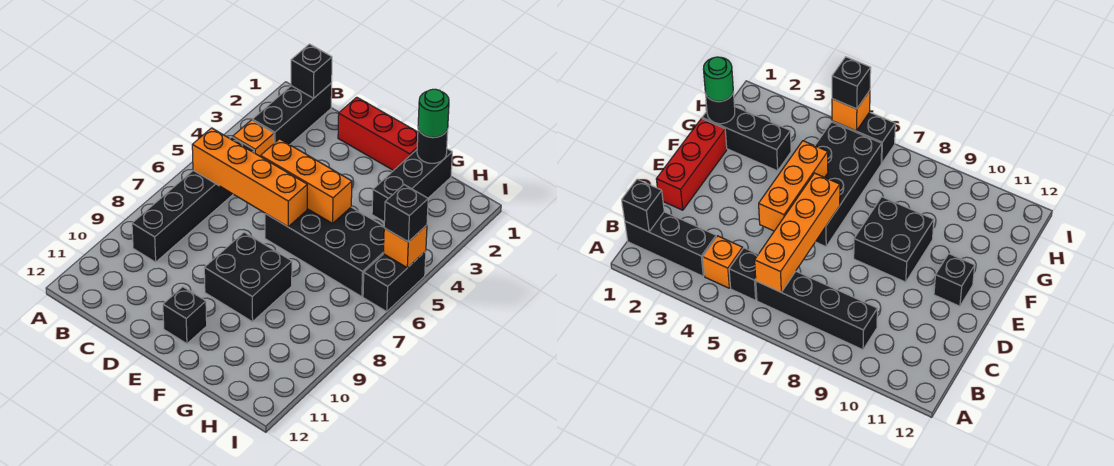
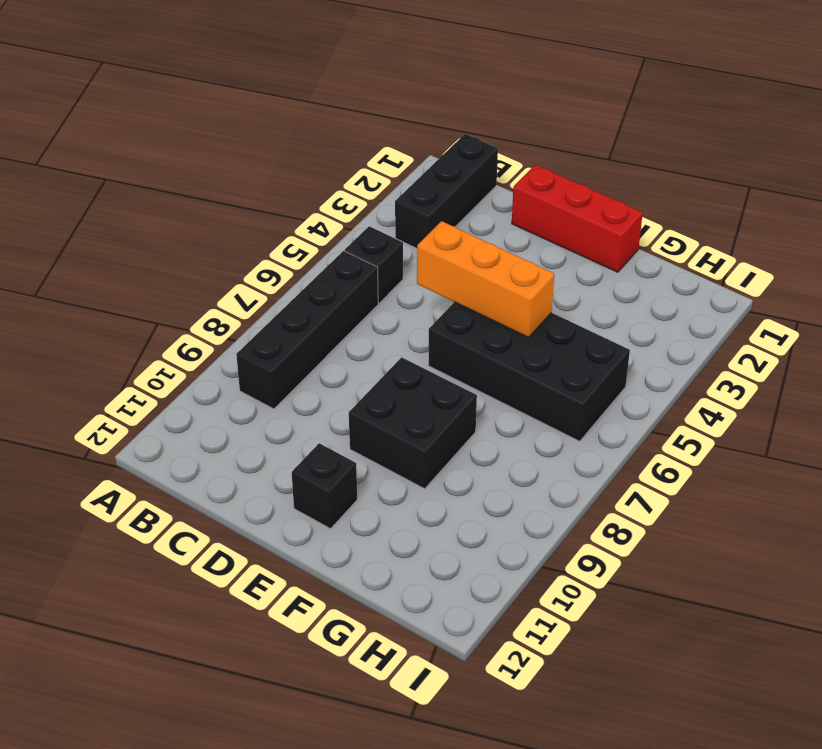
none -> orange 1x1 brick [233,120,274,157]
none -> black 1x3 brick [372,149,452,221]
none -> black 1x2 brick [363,251,426,312]

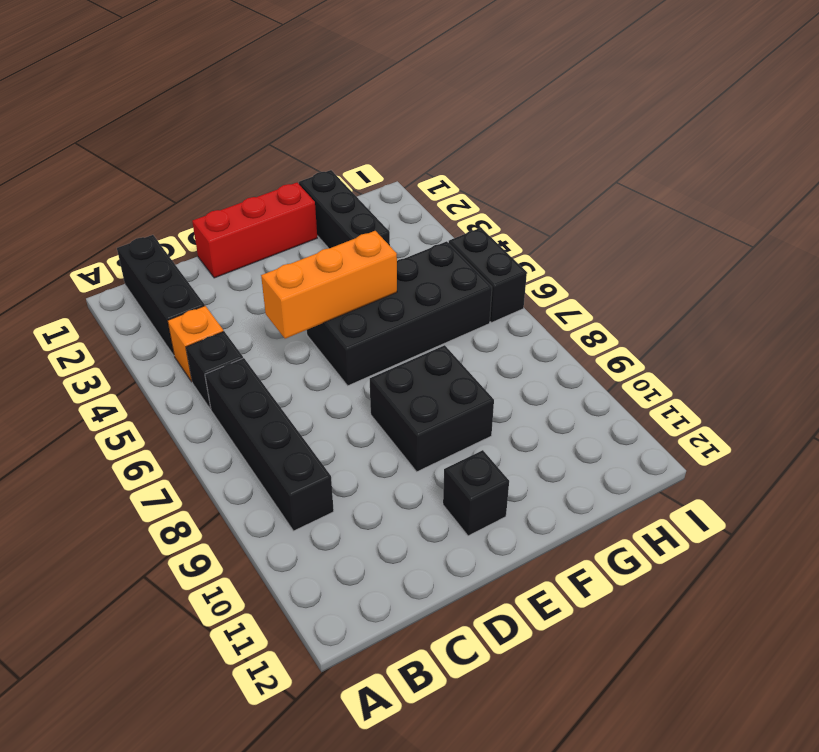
none -> black 1x1 brick [291,44,332,98]
none -> orange 1x4 brick [192,128,307,227]
none -> black 1x1 round brick [417,128,448,163]

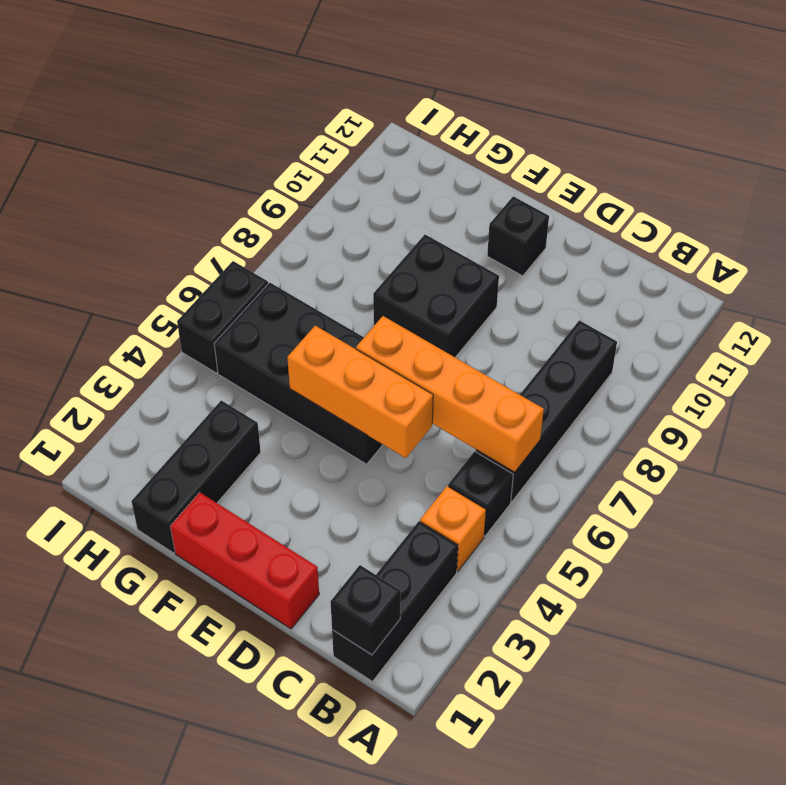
none -> black 1x1 round brick [417,128,448,163]
none -> orange 1x1 brick [383,225,427,268]
none -> green 1x1 round brick [418,89,449,137]

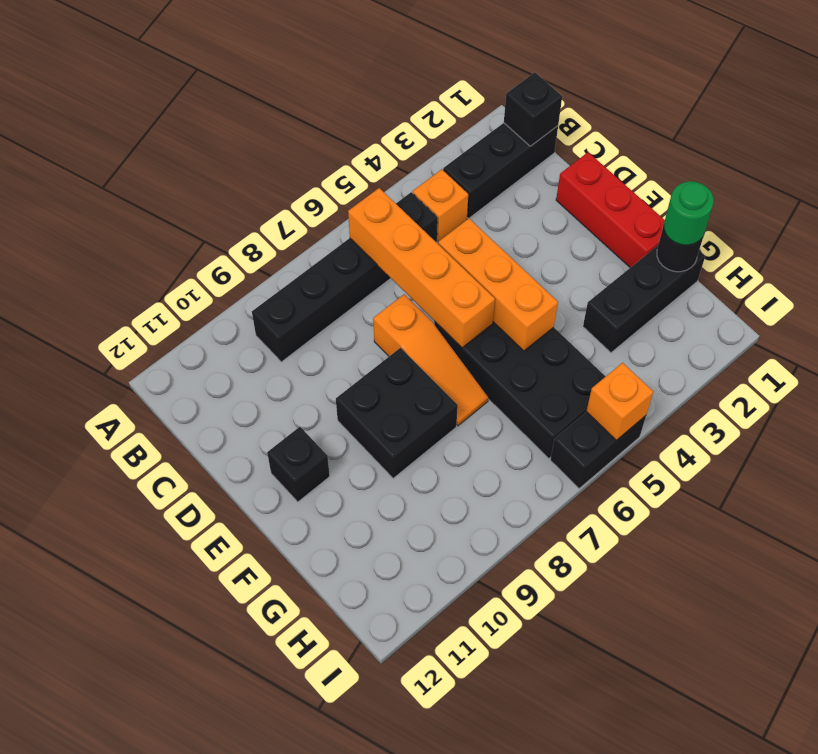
orange 1x3 slope [373,294,488,426] -> none
none -> black 1x1 brick [384,185,428,242]

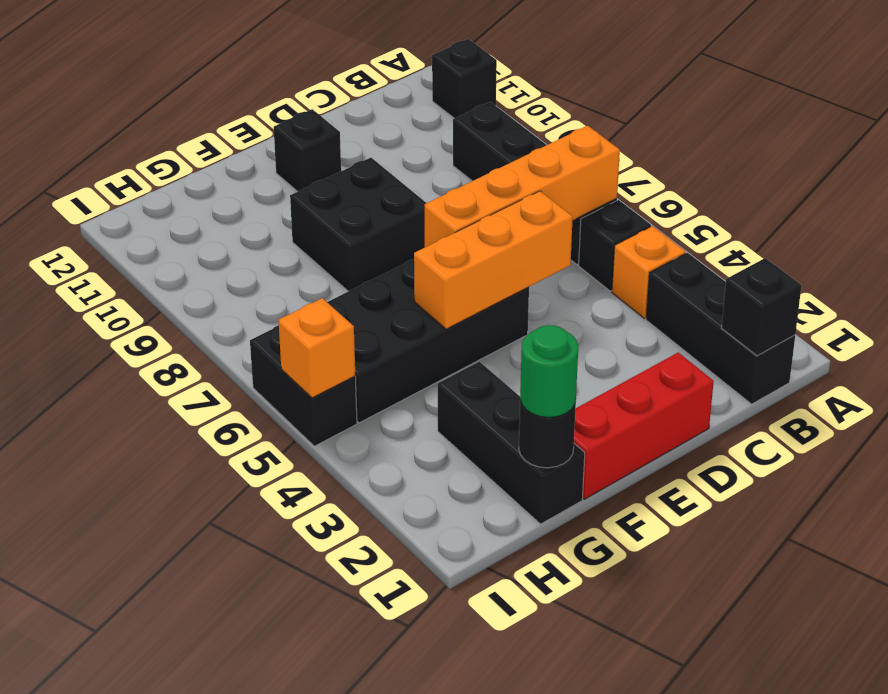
black 1x1 brick [432,39,497,118] -> black 1x1 brick moved to [384,185,428,242]

